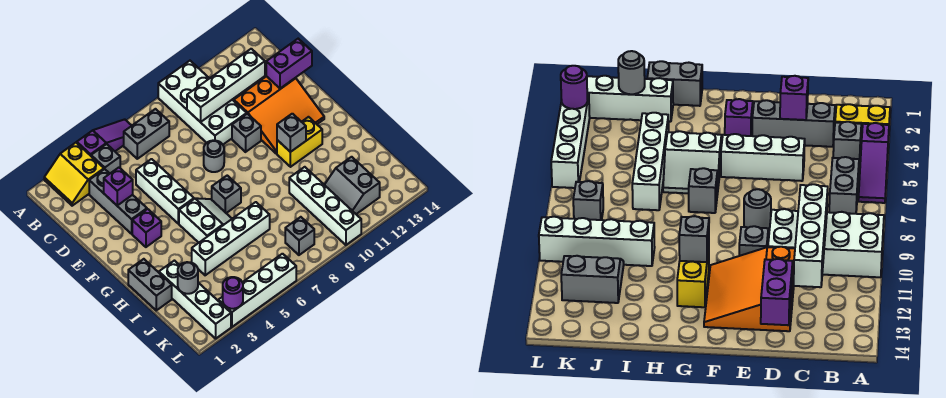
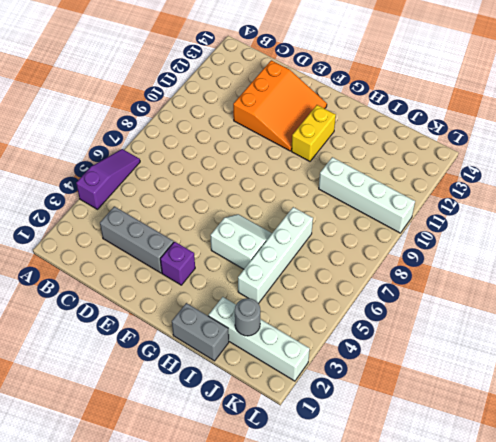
none -> yellow 2x2 slope [44,143,104,206]
none -> white 2x4 brick [158,61,247,144]
none -> grey 1x1 brick [91,144,120,173]

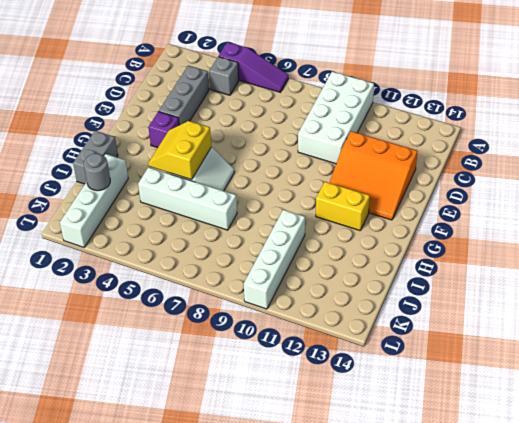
yellow 2x2 slope [148,121,212,180] -> yellow 2x2 slope moved to [44,143,104,206]
none -> grey 1x2 brick [124,109,169,159]
none -> white 1x3 brick [136,159,194,224]
none -> grey 1x1 round brick [204,140,224,172]

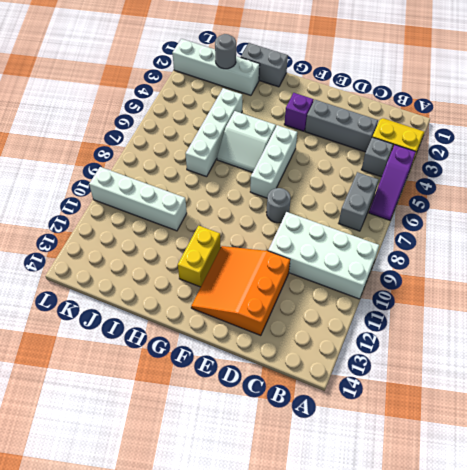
white 1x3 brick [250,125,297,198] -> white 1x3 brick turned to [136,159,194,224]
none -> grey 1x1 brick [232,114,261,152]
none -> grey 1x1 brick [212,176,241,213]
none -> grey 2x2 slope [325,157,380,214]

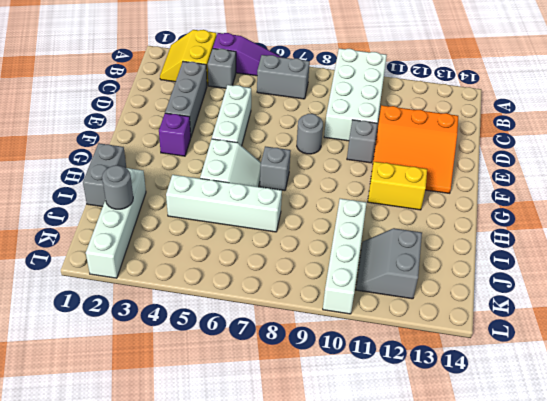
none -> grey 1x1 brick [285,217,314,255]
none -> white 1x4 brick [218,254,296,327]
none -> white 1x4 brick [187,49,265,122]

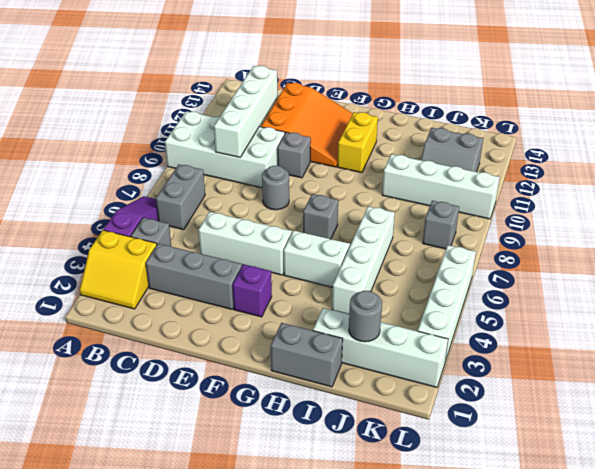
none -> purple 1x1 brick [104,168,133,205]
none -> purple 1x2 brick [266,39,312,88]
none -> grey 1x1 brick [277,114,306,152]

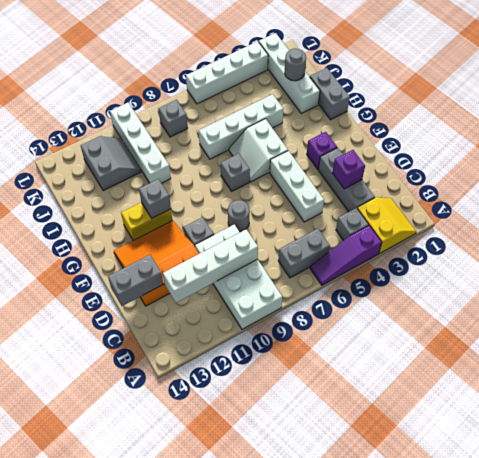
grey 1x2 brick [108,255,163,306] -> purple 1x2 brick [266,39,312,88]
none -> purple 1x1 round brick [223,277,243,309]

